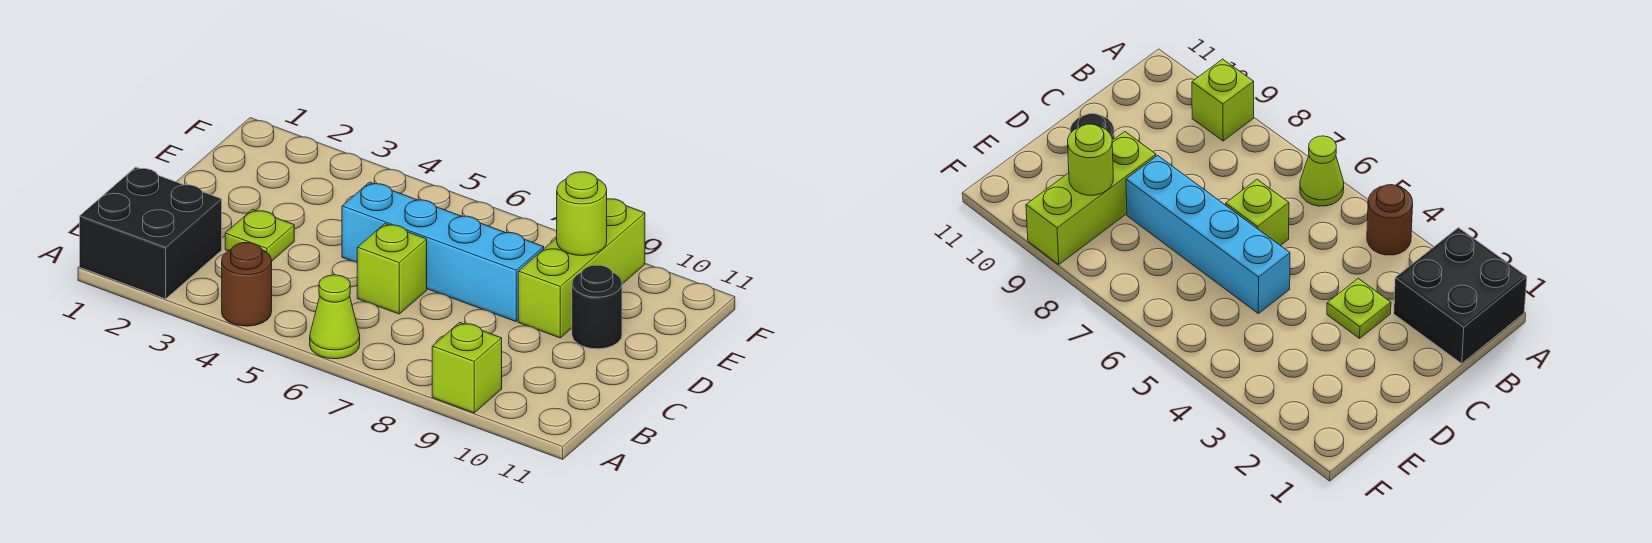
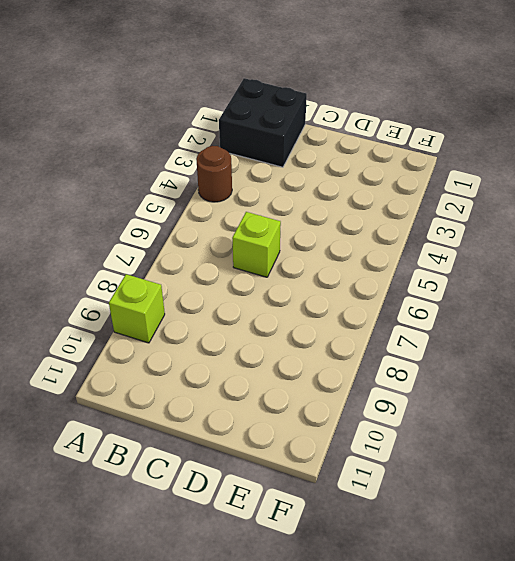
none -> lime 1x1 cone [310,275,360,359]
none -> lime 1x1 plate [225,209,294,261]

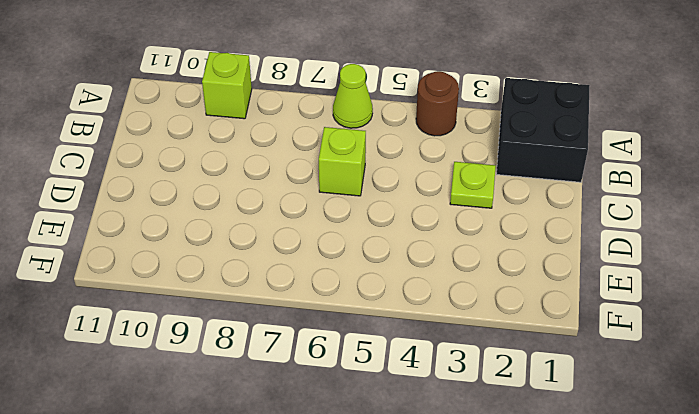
none -> cyan 1x4 brick [342,182,544,322]
none -> lime 1x3 brick [518,199,645,338]

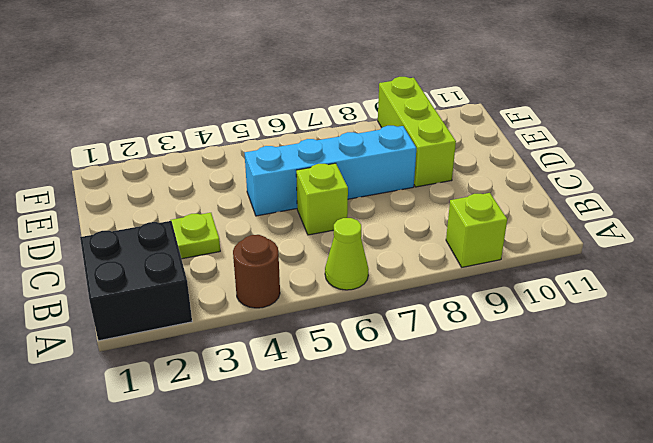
none -> black 1x1 round brick [572,265,622,349]
none -> lime 1x1 round brick [557,172,607,256]

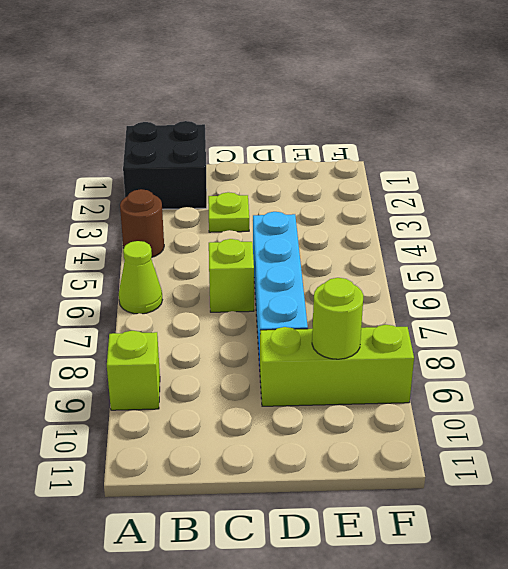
none -> black 1x1 round brick [572,265,622,349]

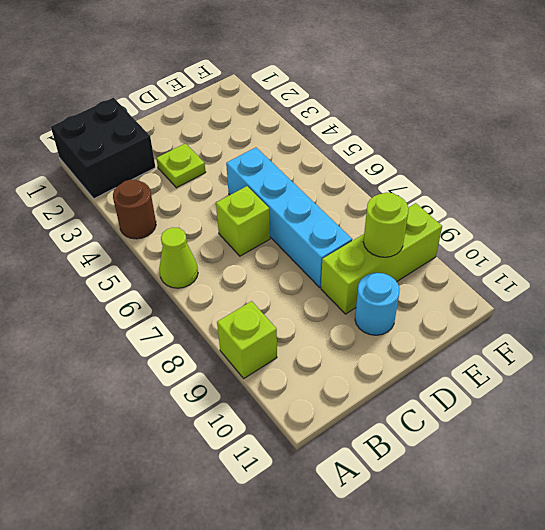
cyan 1x1 round brick [355,273,400,335] -> black 1x1 round brick [572,265,622,349]

